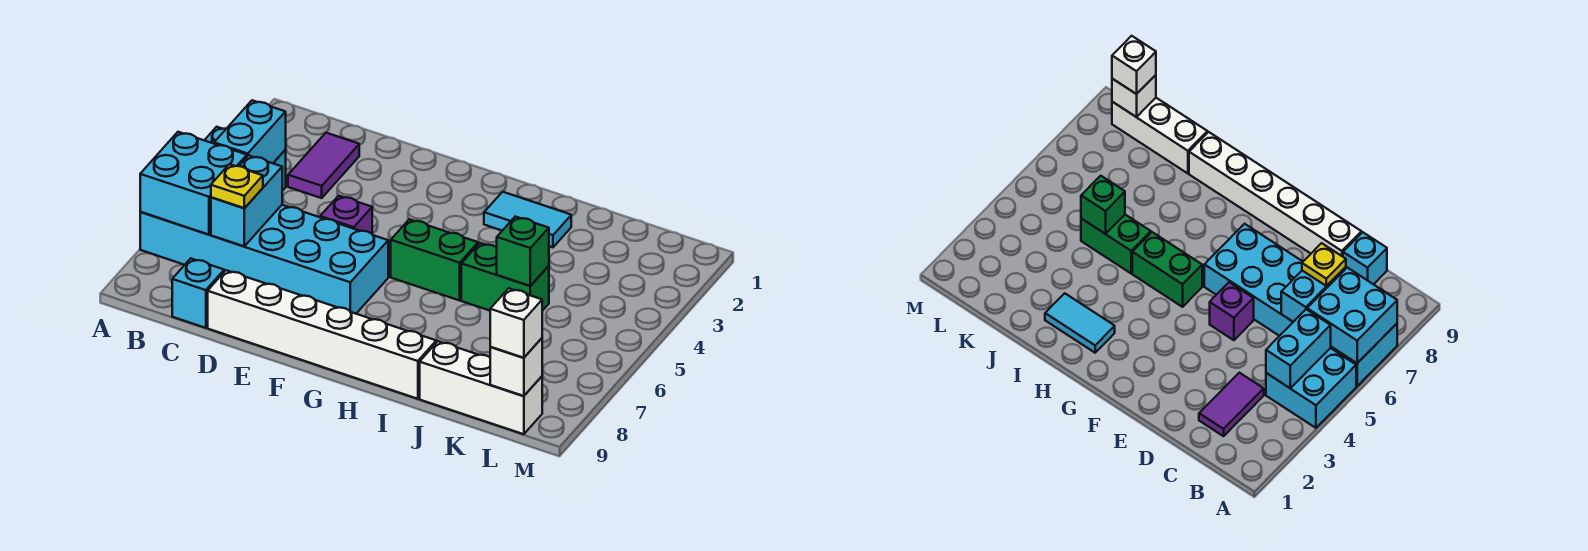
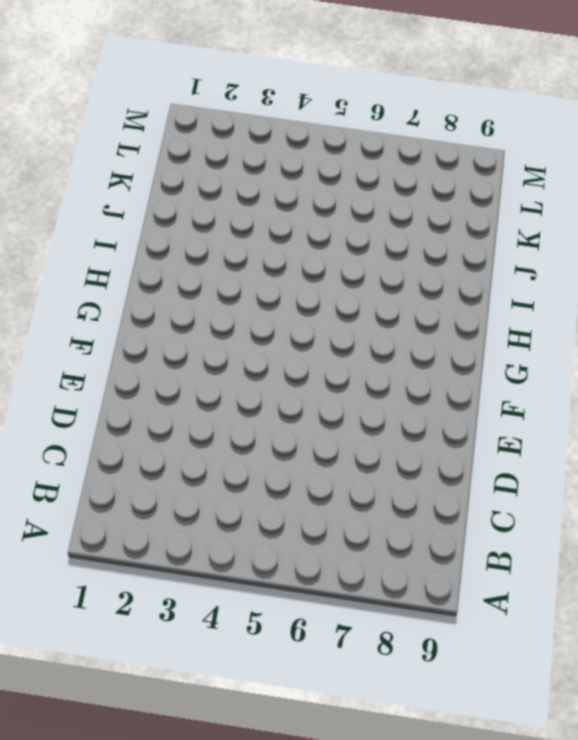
none -> cyan 2x2 brick [1266,348,1356,428]
none -> cyan 2x6 brick [140,205,388,314]
none -> purple 1x2 tile [288,133,359,198]

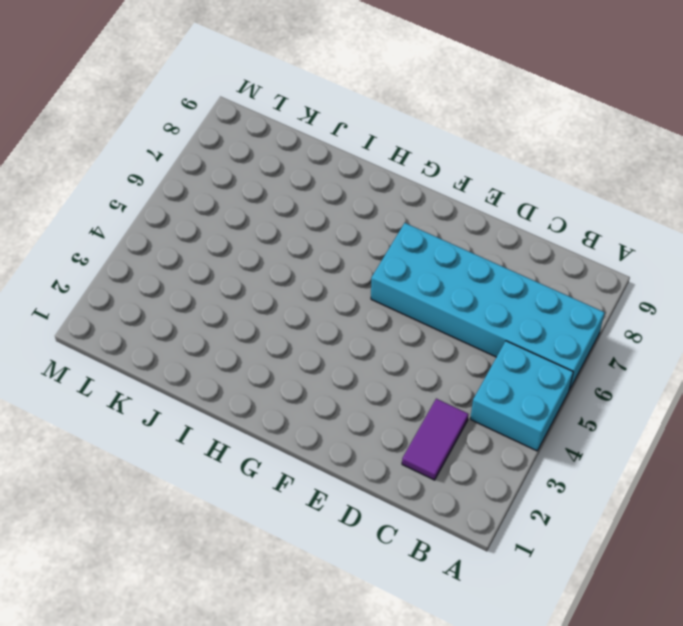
none -> cyan 1x1 brick [172,259,224,328]
none -> white 1x6 brick [208,270,436,399]
none -> purple 1x1 brick [320,196,372,234]

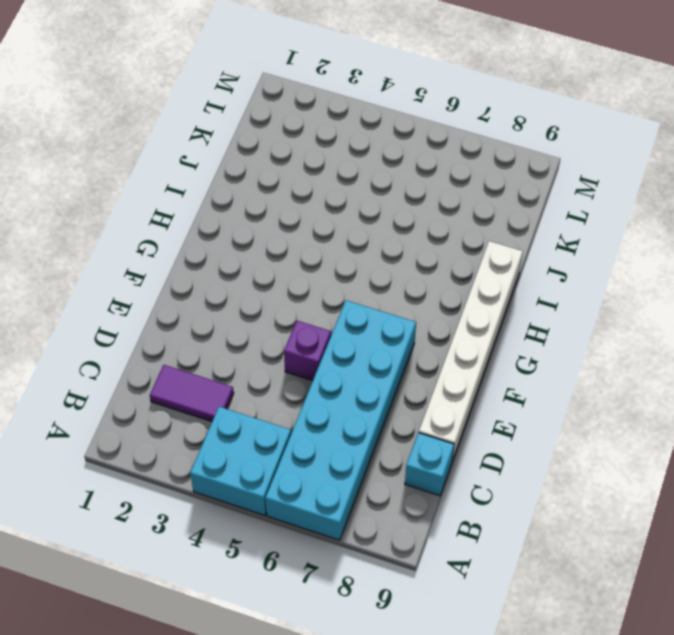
none -> green 1x2 brick [391,219,478,300]
none -> cyan 1x2 tile [484,192,571,247]
none -> green 1x2 brick [461,243,549,311]

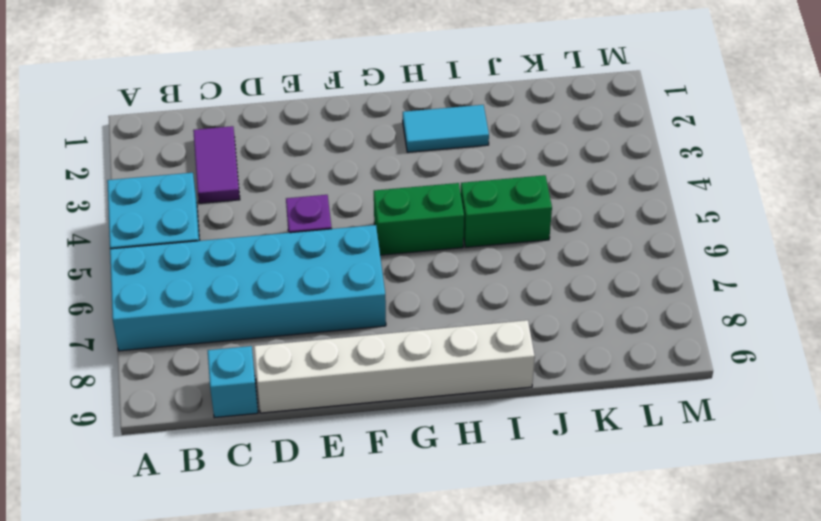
none -> white 1x3 brick [420,341,542,434]
none -> cyan 2x2 brick [140,132,247,235]
none -> cyan 1x2 brick [214,100,286,163]

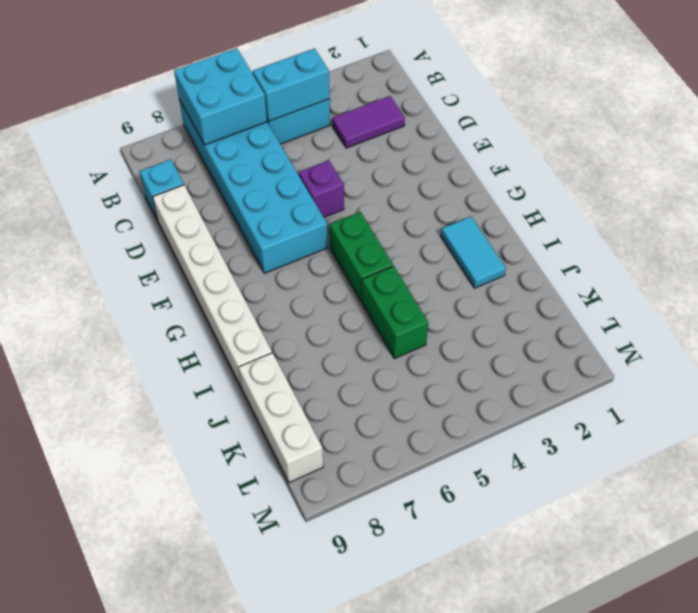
none -> cyan 1x2 brick [211,155,282,246]
none -> green 1x1 brick [497,217,549,286]
none -> white 1x1 brick [490,338,542,396]

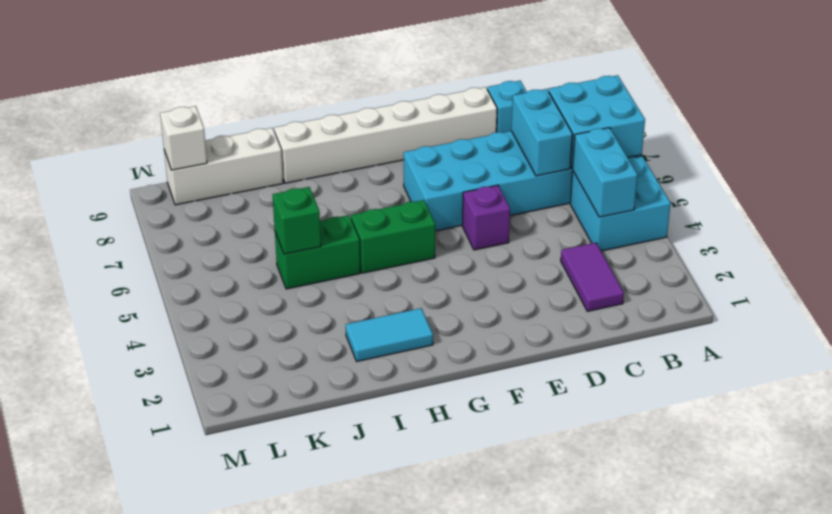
none -> yellow 1x1 plate [211,164,263,208]
none -> white 1x1 brick [490,288,542,358]

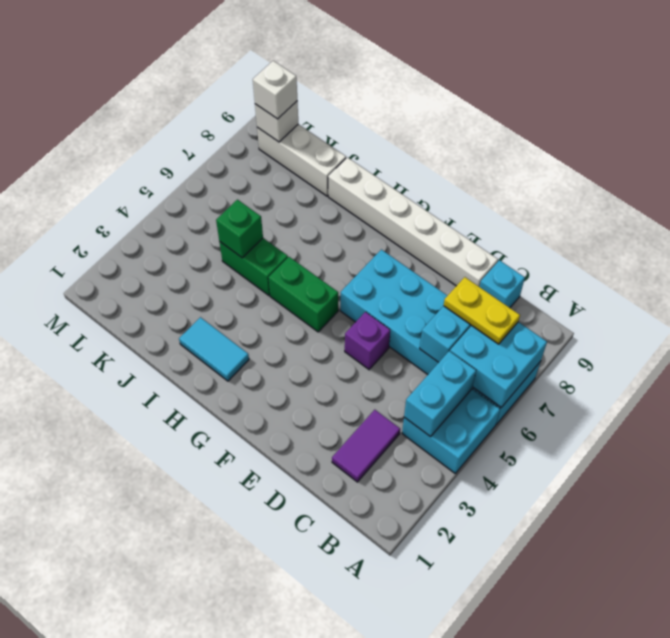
yellow 1x2 plate [444,277,520,344] -> yellow 1x1 plate [211,164,263,208]

